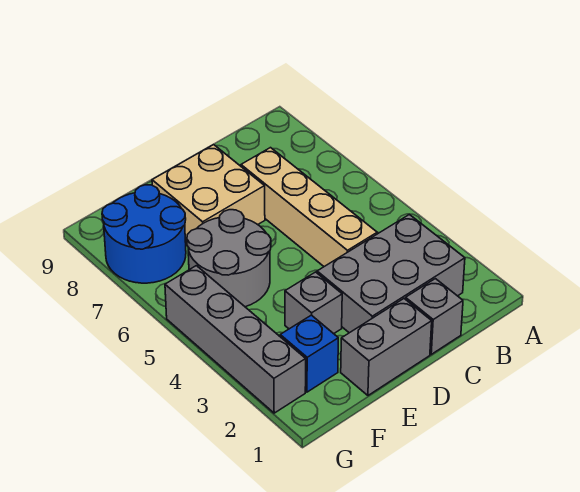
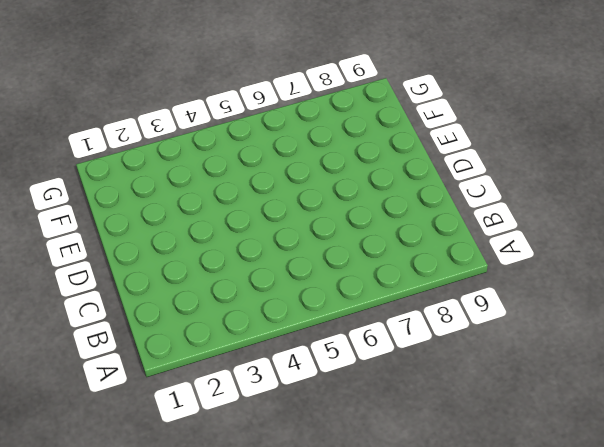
none -> grey 2x3 brick [317,214,465,333]
none -> grey 1x1 brick [406,279,463,354]

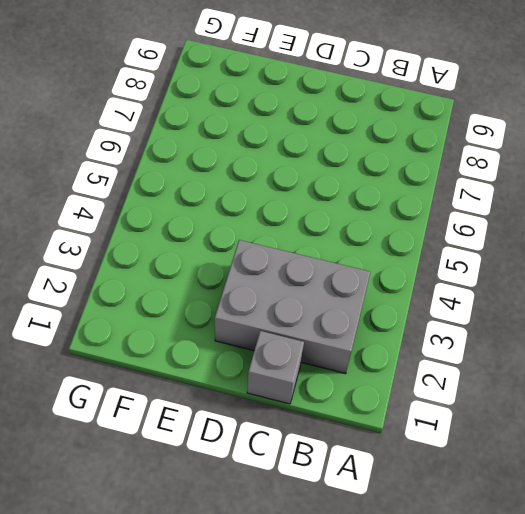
none -> tan 1x4 brick [241,148,377,267]
none -> grey 1x2 brick [341,299,432,395]

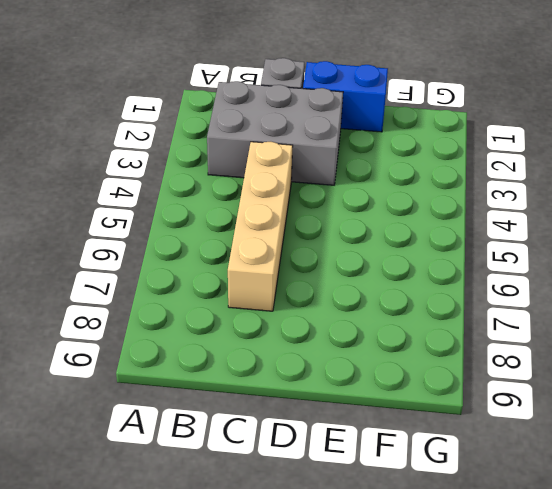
blue 1x2 brick [303,61,388,132] -> grey 1x2 brick [341,299,432,395]
none -> tan 2x2 brick [152,145,265,242]
none -> grey 1x1 brick [285,272,342,334]

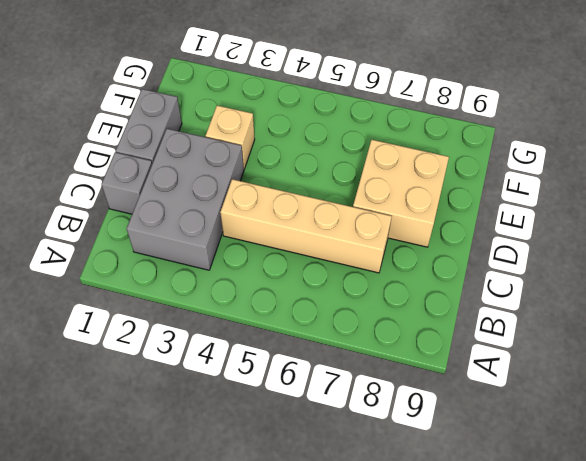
tan 1x1 brick [206,106,255,169] -> grey 1x1 brick [285,272,342,334]
none -> grey 2x2 round brick [187,210,271,307]
none -> blue 1x1 brick [280,315,338,392]

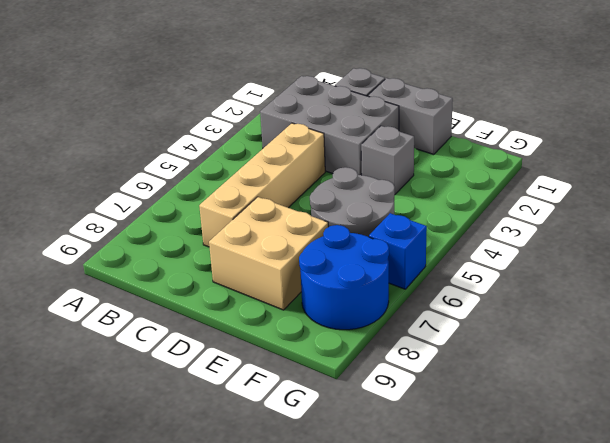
blue 1x1 brick [369,213,427,289] -> blue 1x1 brick moved to [280,315,338,392]
none -> grey 1x4 brick [165,266,306,413]

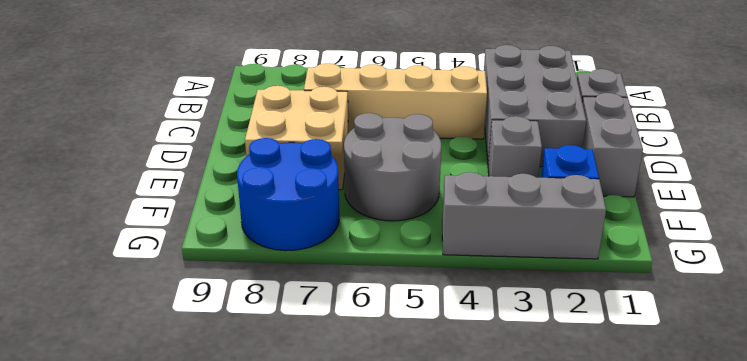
grey 1x3 brick [442,172,606,259] -> grey 1x4 brick [165,266,306,413]

